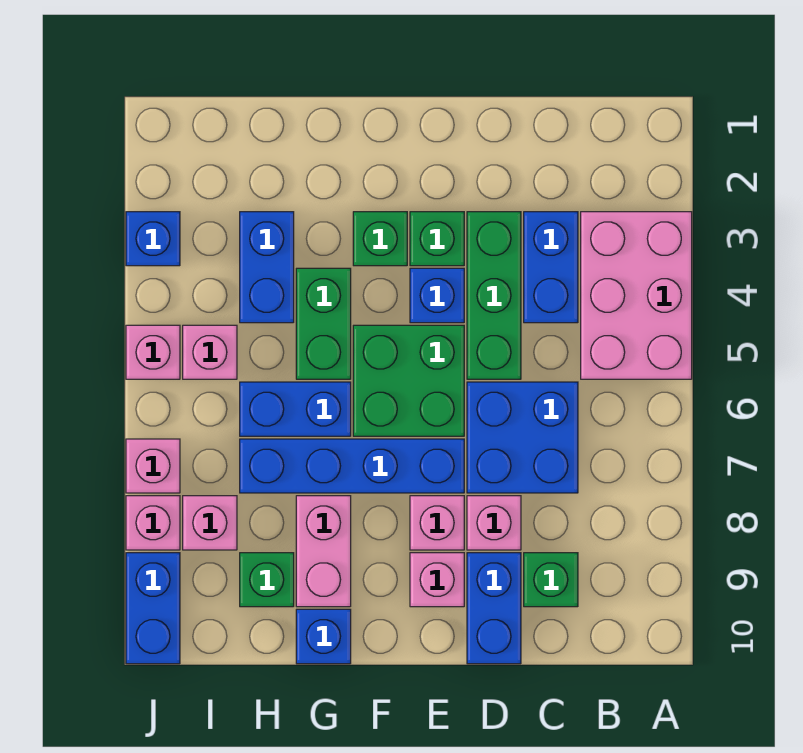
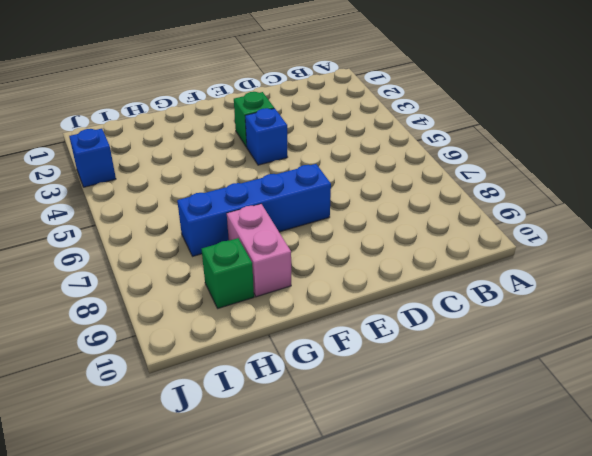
none -> pink 2x3 brick [581,212,692,379]
none -> blue 1x2 brick [524,212,578,323]
none -> blue 2x2 brick [467,382,578,493]

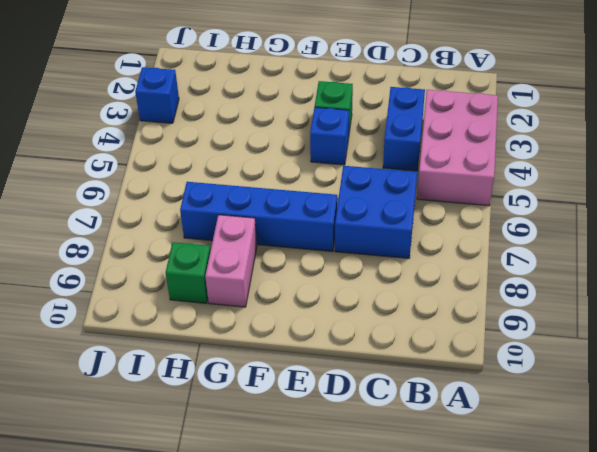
none -> green 1x1 brick [524,553,578,607]
none -> green 1x3 brick [467,212,521,379]
none -> pink 1x1 brick [467,496,521,550]

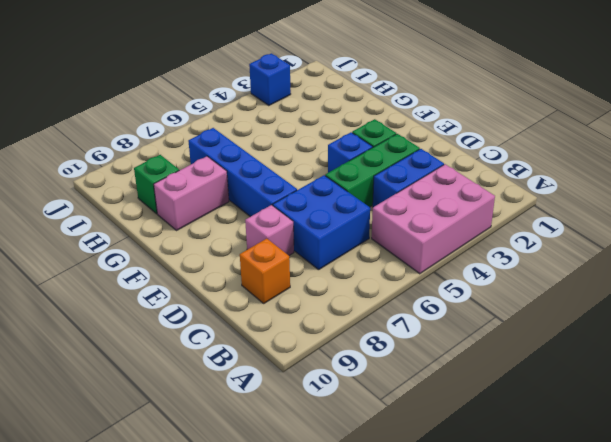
orange 1x1 brick [240,239,290,303] -> green 1x1 brick [524,553,578,607]
none -> blue 1x2 brick [467,553,521,664]
none -> green 2x2 brick [353,325,464,436]
none -> pink 1x1 brick [410,496,464,550]

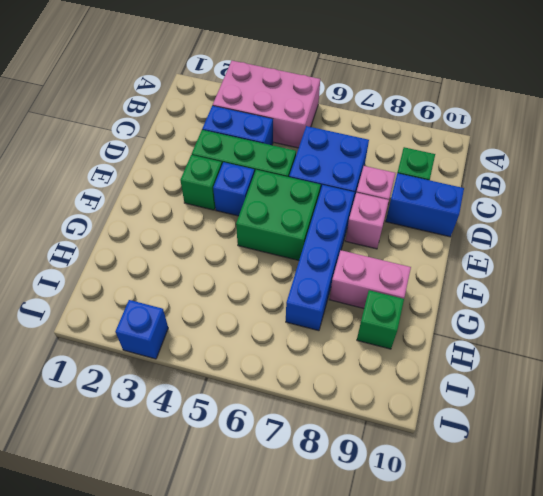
none -> pink 1x1 brick [410,553,464,607]
none -> green 1x1 brick [353,212,407,266]
none -> green 1x2 brick [296,268,351,379]

